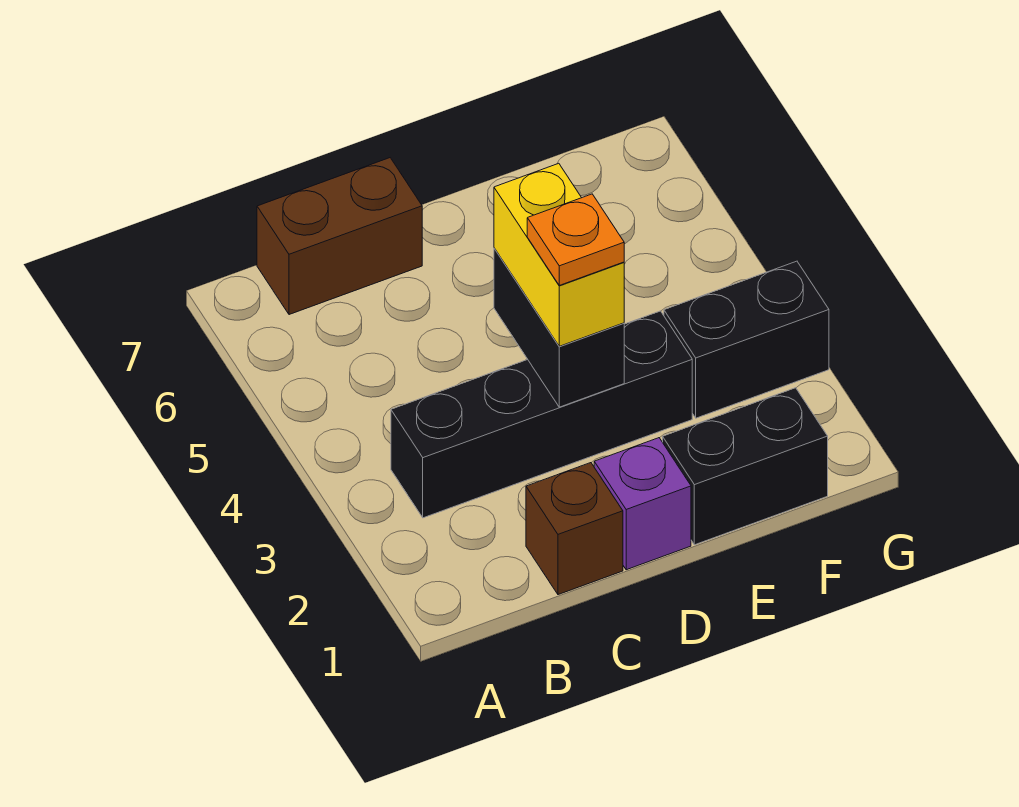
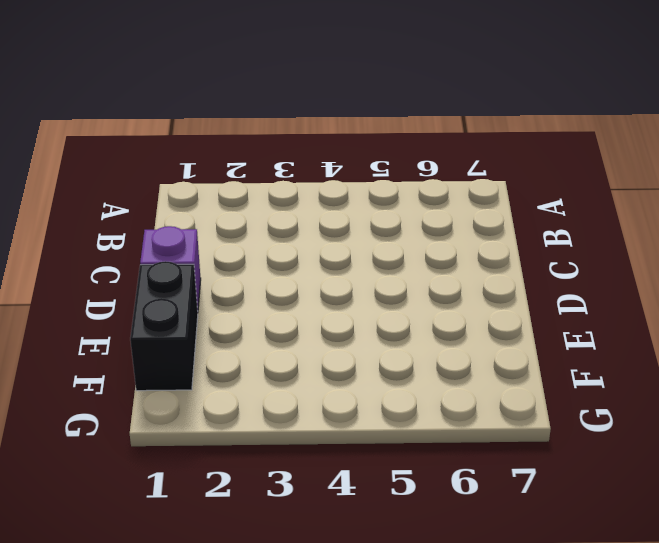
none -> black 1x4 brick [391,311,692,518]
none -> brown 1x2 brick [257,158,422,315]

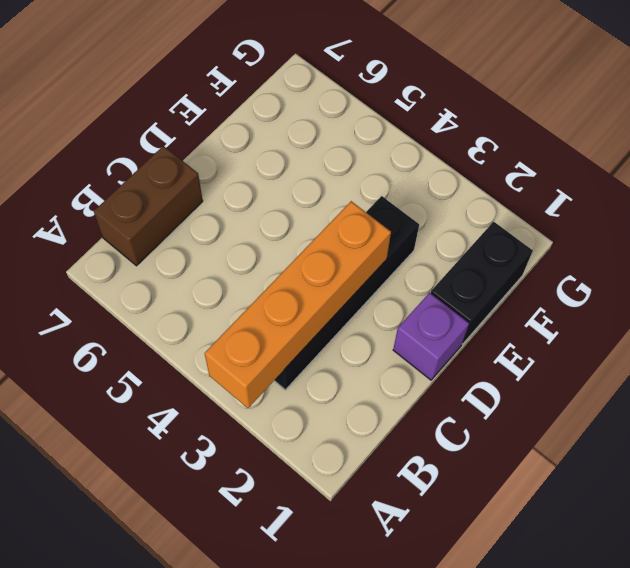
orange 1x4 brick [205,201,391,408] -> black 1x2 brick [494,248,624,407]
none -> brown 1x1 brick [526,463,623,595]
none -> black 1x2 brick [664,261,829,418]

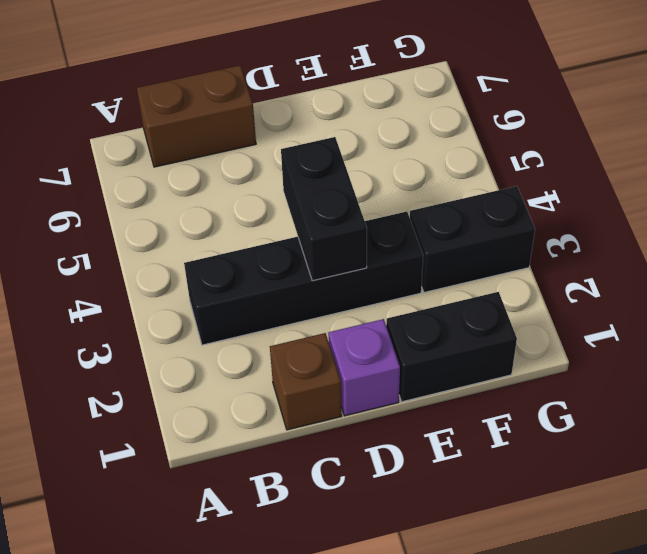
none -> yellow 1x2 brick [494,163,624,346]
none -> orange 1x1 plate [527,194,624,285]

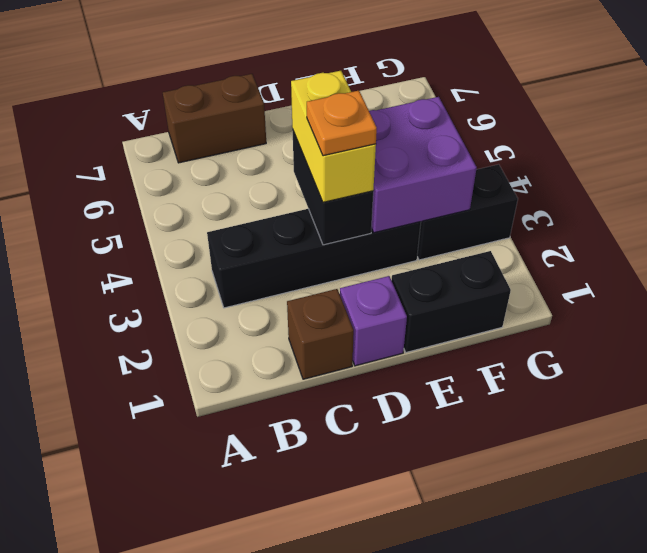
purple 2x2 brick [369,97,477,233] -> none

